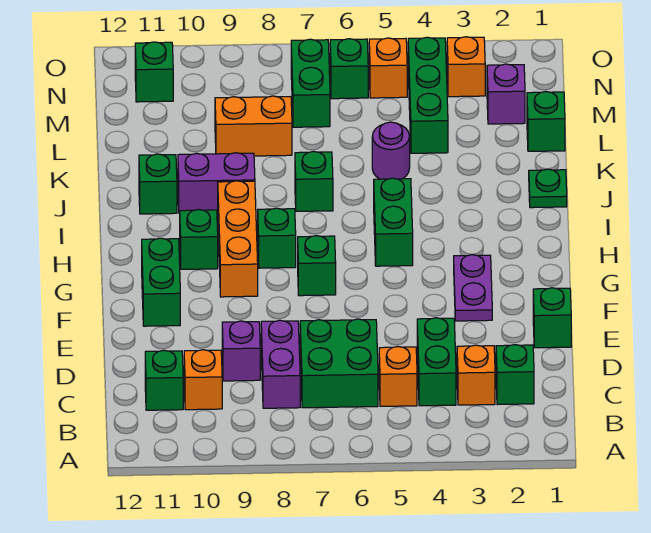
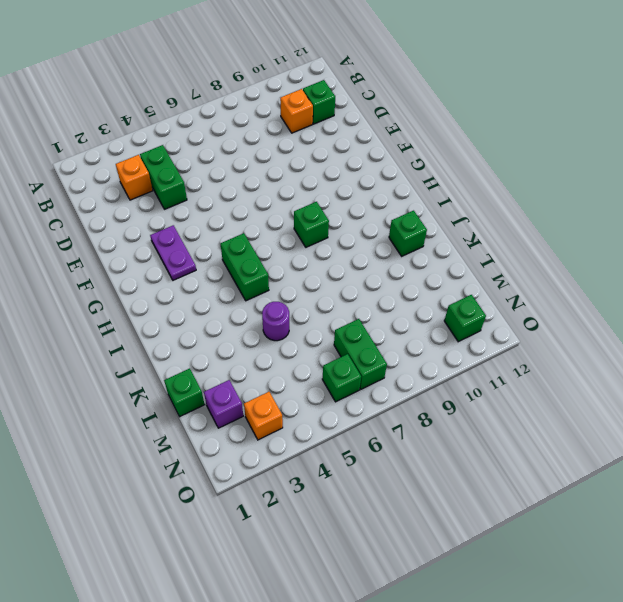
none -> green 1x1 brick [496,345,534,405]
none -> orange 1x1 brick [379,347,417,406]
none -> green 2x2 brick [300,319,378,408]
none -> purple 1x2 brick [261,320,300,408]

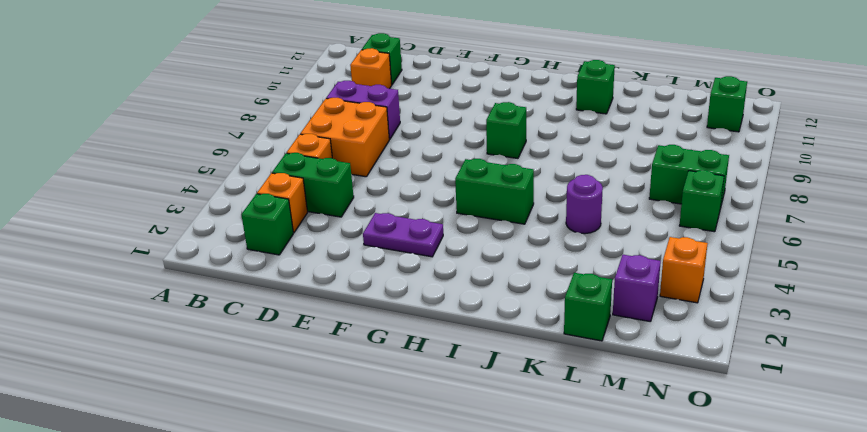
orange 2x2 brick [300,98,389,177] -> green 2x2 brick [300,319,378,408]
none -> purple 1x1 brick [222,321,260,381]
none -> green 1x1 brick [533,288,571,348]
none -> green 1x2 brick [142,238,180,326]
none -> green 1x1 brick [298,236,336,296]

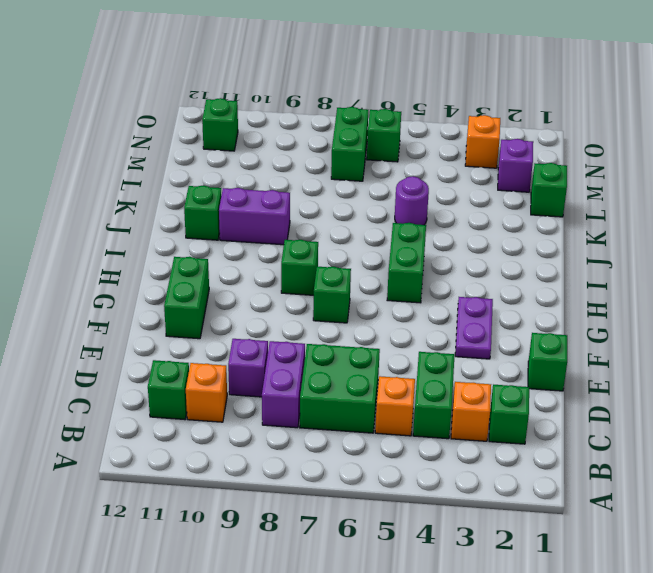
none -> orange 1x3 brick [218,181,258,297]
none -> green 1x1 brick [180,210,218,269]
none -> green 1x1 plate [529,169,567,208]
none -> green 1x1 brick [295,151,333,211]

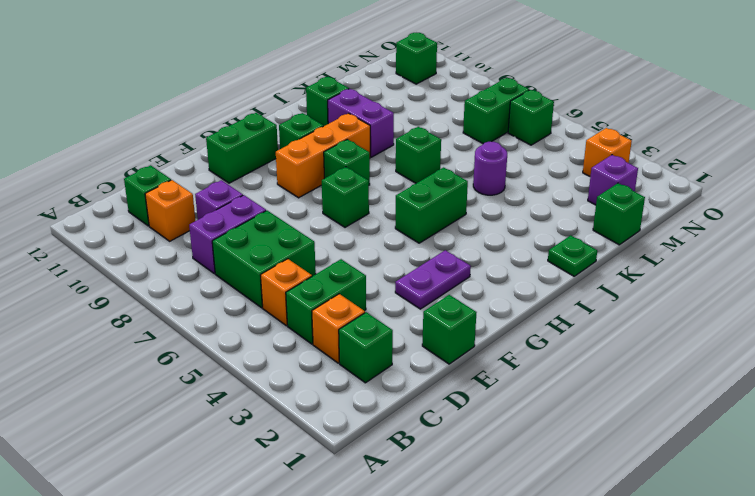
none -> green 1x3 brick [408,37,448,153]
none -> orange 1x2 brick [215,96,292,156]
none -> orange 1x1 brick [369,38,407,98]

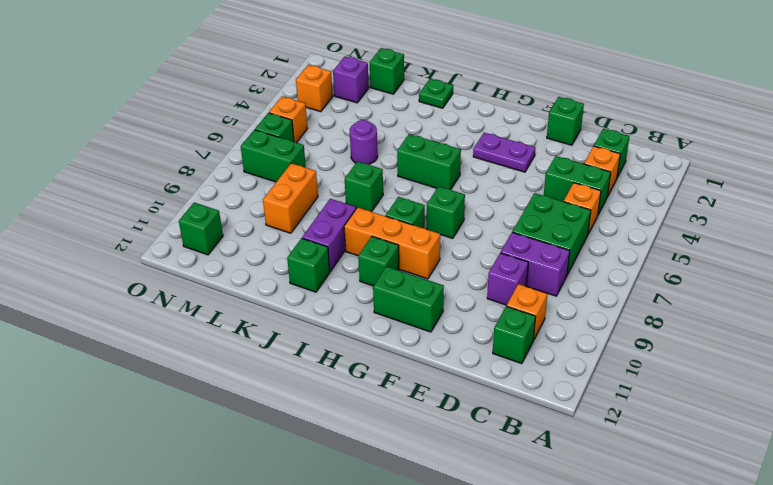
none -> green 1x3 brick [408,37,448,153]

